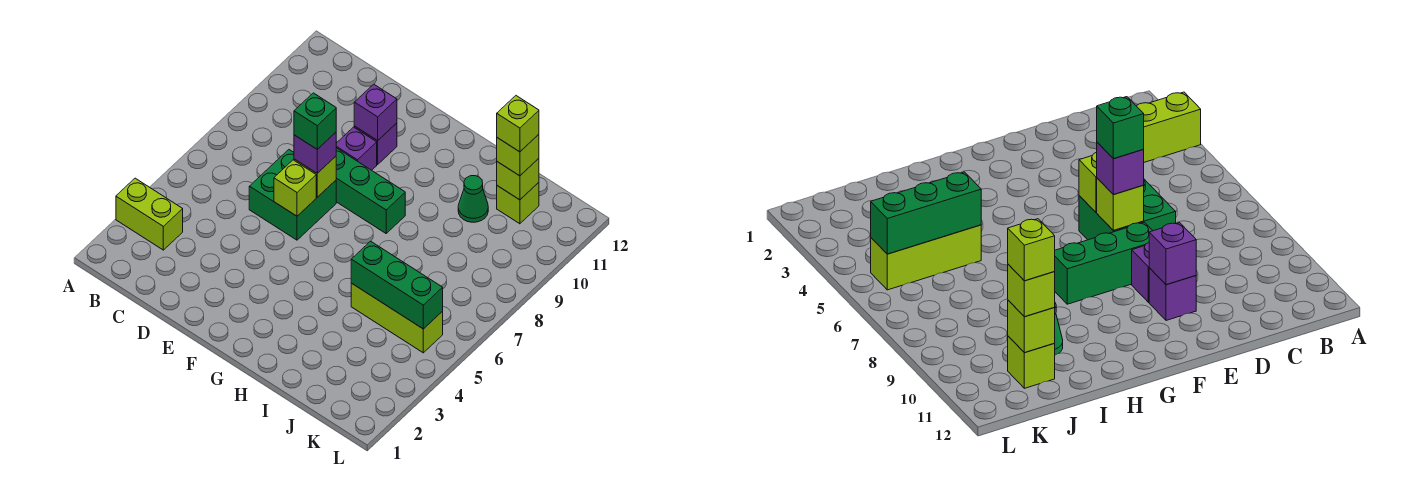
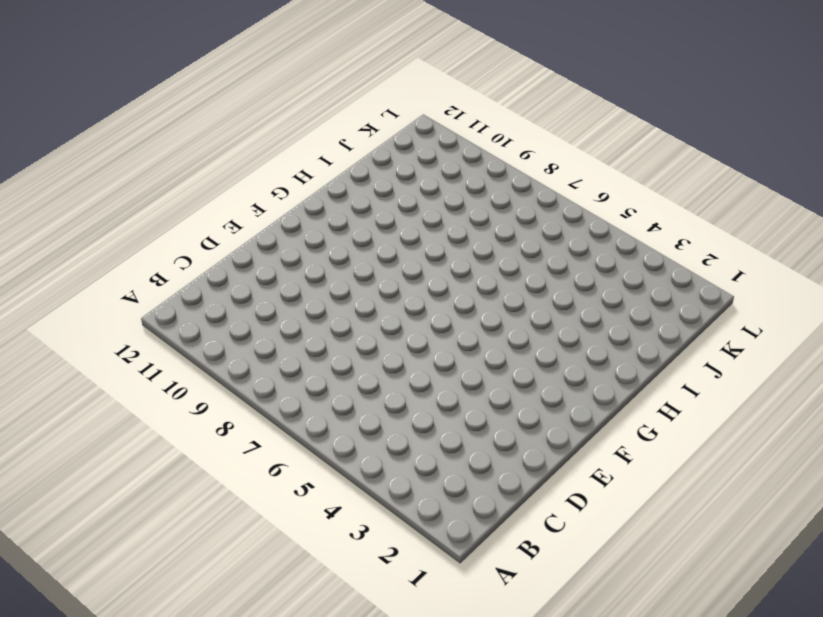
none -> lime 1x2 brick [116,178,183,250]
none -> green 2x2 brick [249,150,336,240]
none -> green 1x3 brick [336,148,405,233]

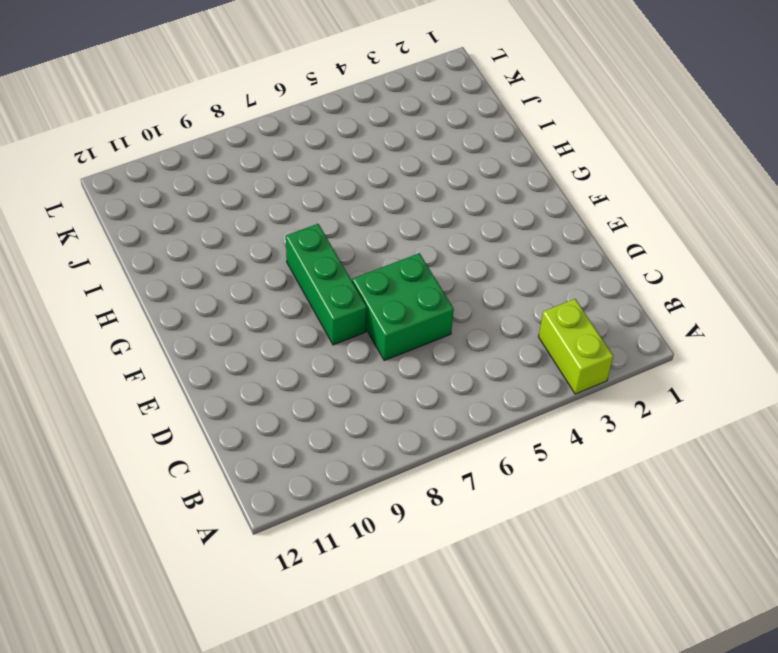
none -> purple 1x1 brick [336,127,377,170]
none -> purple 1x1 brick [354,123,397,164]
none -> lime 1x3 brick [351,283,443,353]

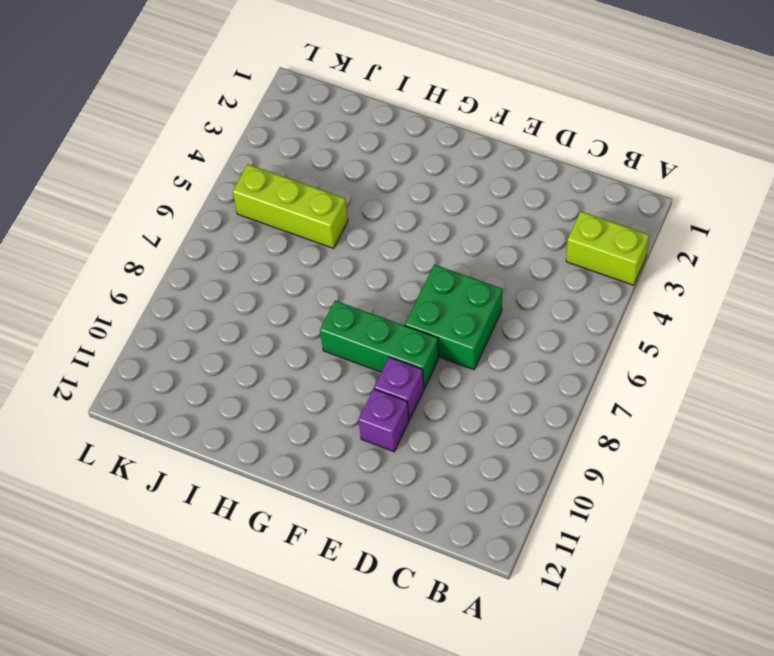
none -> green 1x1 cone [458,176,488,222]
none -> lime 1x1 brick [497,182,539,224]
none -> lime 1x1 brick [274,160,316,216]

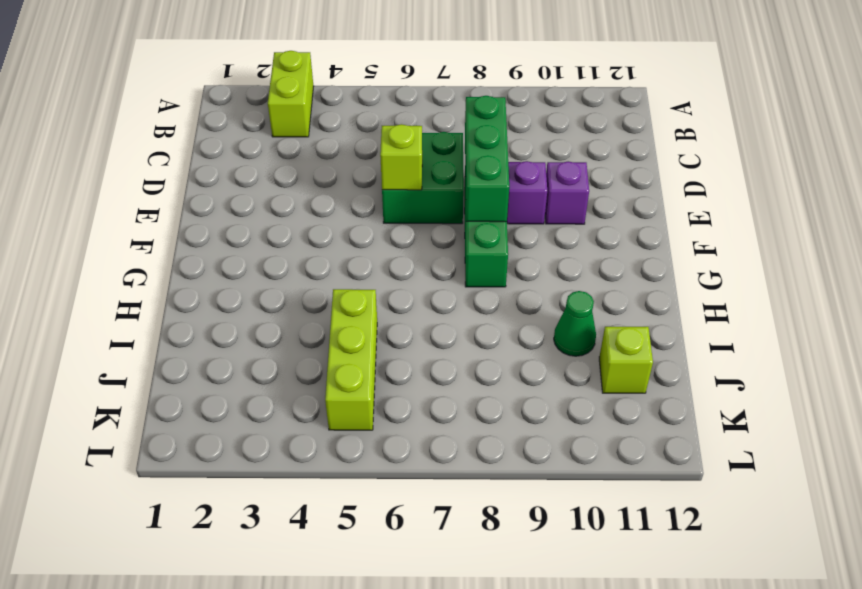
green 1x3 brick [465,96,509,222] -> green 1x3 brick moved to [351,241,443,329]
none -> lime 1x1 brick [294,156,336,197]
none -> purple 1x1 brick [354,84,397,141]
none -> lime 1x1 brick [497,158,539,200]

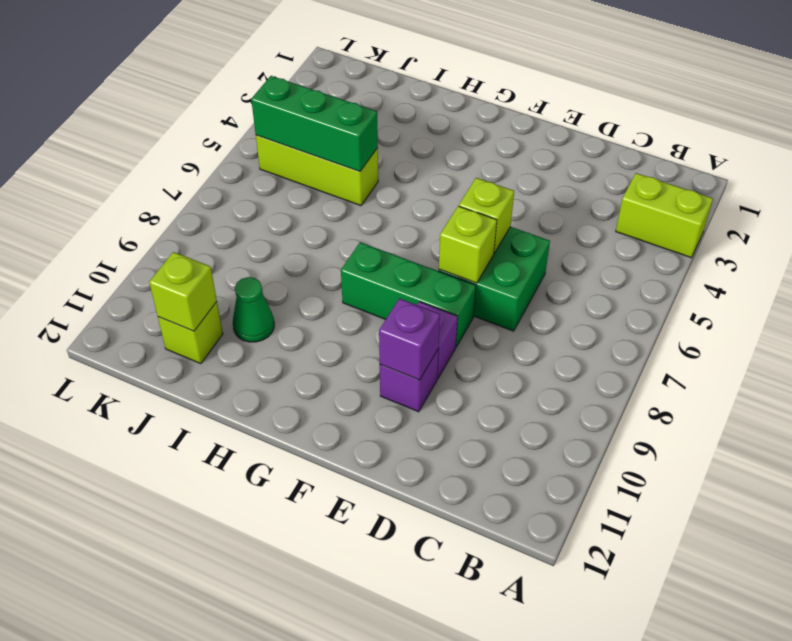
none -> purple 1x1 brick [294,132,336,173]
none -> lime 1x1 brick [497,134,539,176]
none -> green 1x1 brick [294,93,336,149]

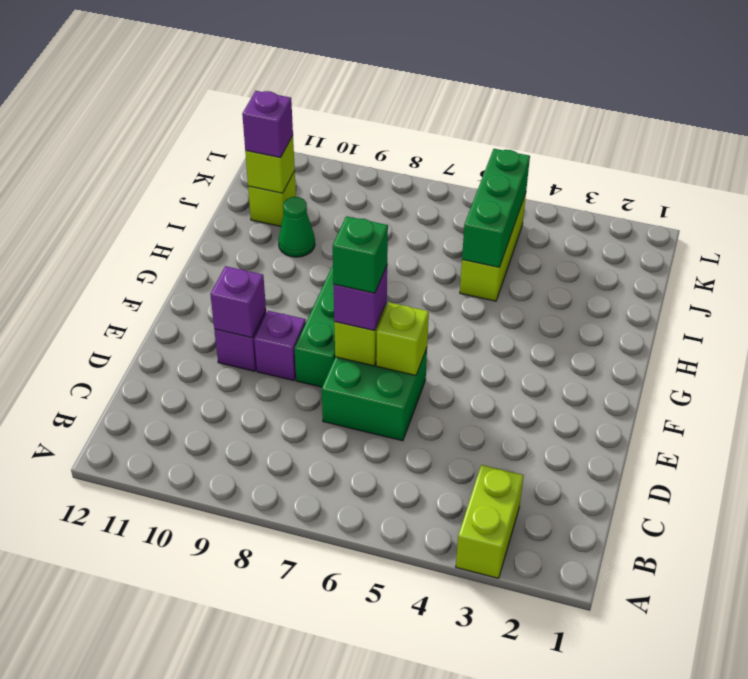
purple 1x1 brick [242,91,293,158] -> lime 1x1 brick [497,134,539,176]
none -> lime 1x1 brick [497,96,539,152]

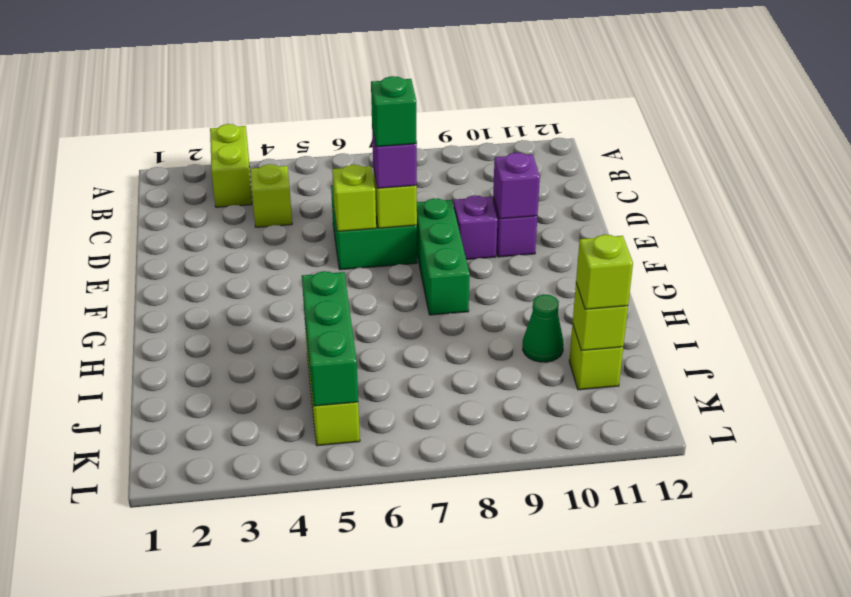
lime 1x1 brick [251,164,292,227] -> lime 1x1 brick moved to [497,96,539,152]

